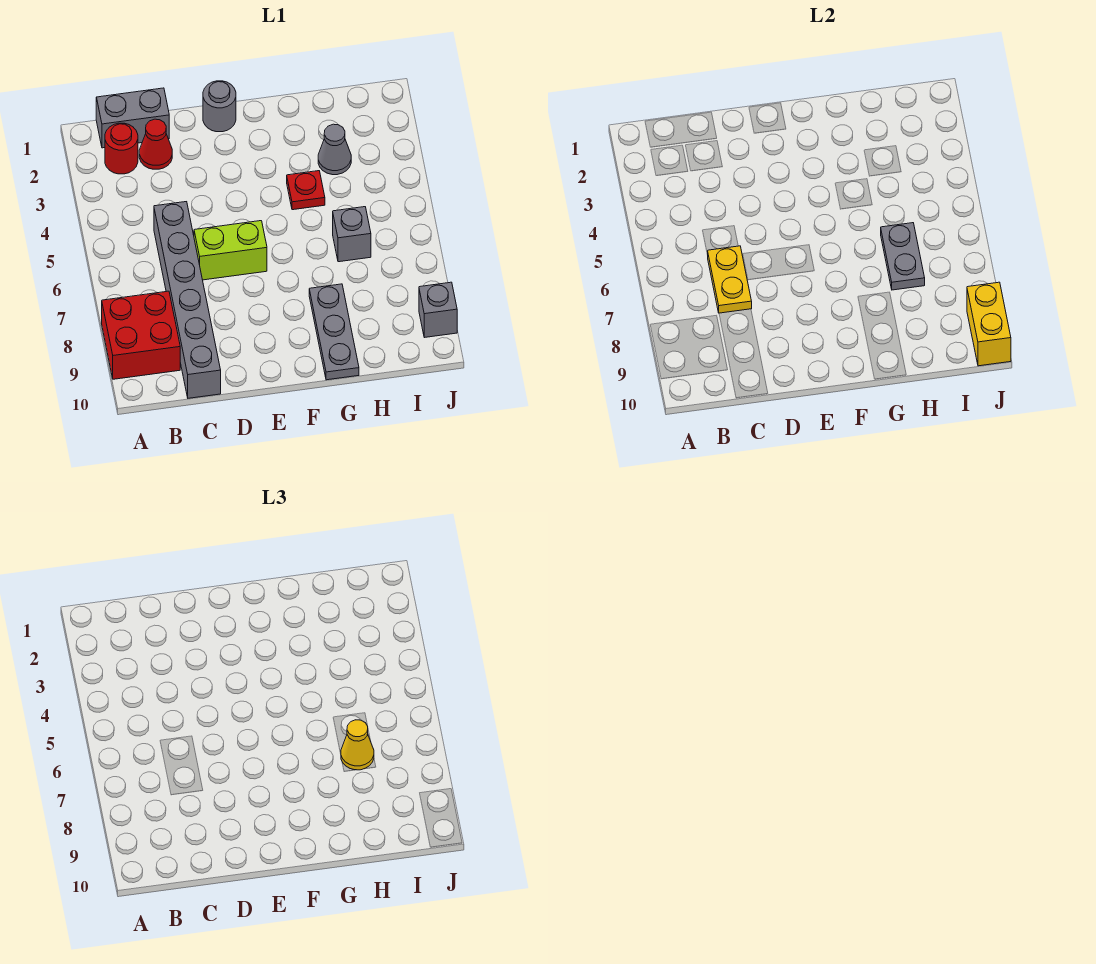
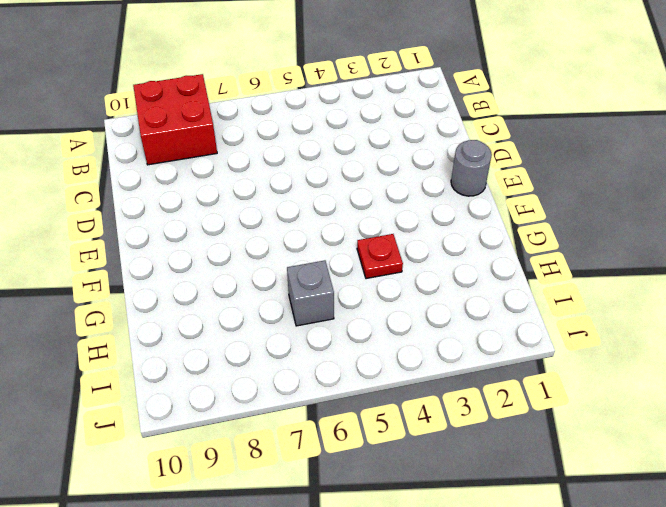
none -> grey 1x2 brick [96,88,169,148]
none -> red 1x1 round brick [105,123,138,174]
none -> red 1x1 cone [139,119,172,169]

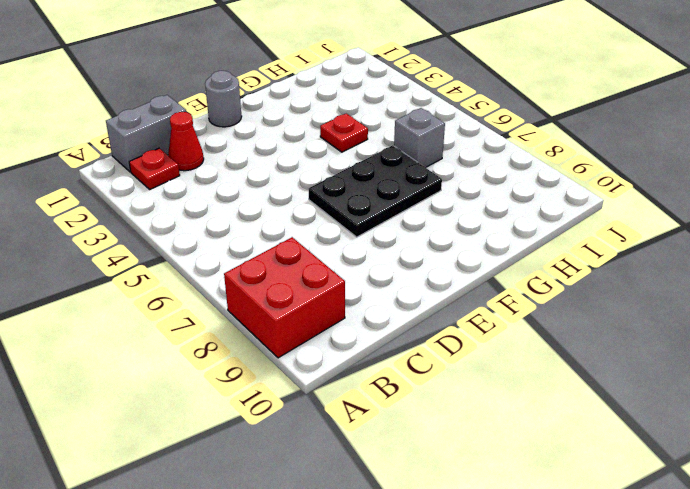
red 1x1 plate [129,148,180,189] -> red 1x1 round brick [105,123,138,174]
black 2x3 plate [309,145,442,237] -> lime 1x2 brick [194,221,267,280]
none -> grey 1x6 brick [154,202,221,398]
none -> grey 1x3 plate [309,284,359,380]
none -> grey 1x1 cone [318,124,351,175]

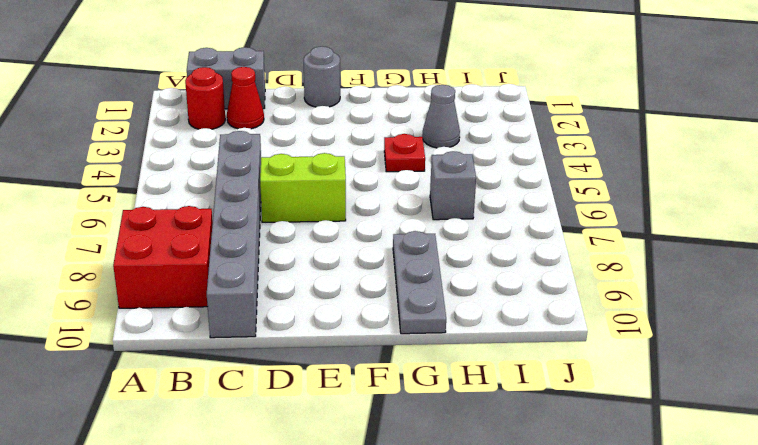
none -> grey 1x1 brick [419,282,457,338]
none -> yellow 1x2 plate [708,246,752,313]
none -> grey 1x2 plate [881,223,925,290]

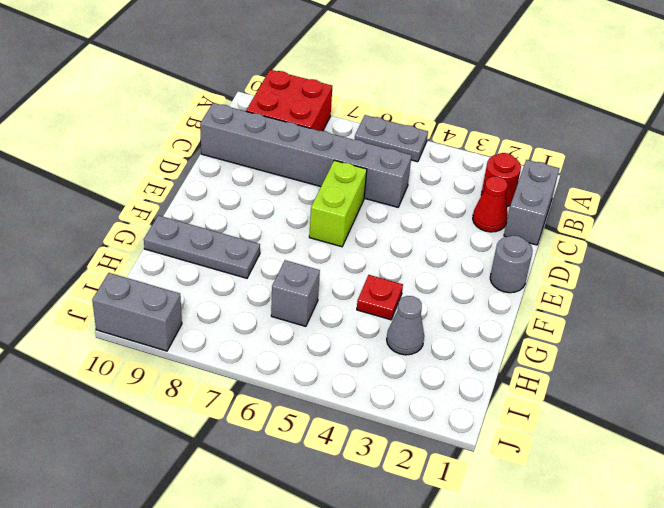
grey 1x2 plate [355,115,428,162] -> grey 1x2 plate moved to [881,223,925,290]
grey 1x2 brick [92,273,182,351] -> grey 1x1 brick [419,282,457,338]
none -> yellow 1x2 plate [708,246,752,313]
none -> yellow 1x2 brick [967,282,1011,366]
none -> yellow 1x1 cone [341,720,374,770]

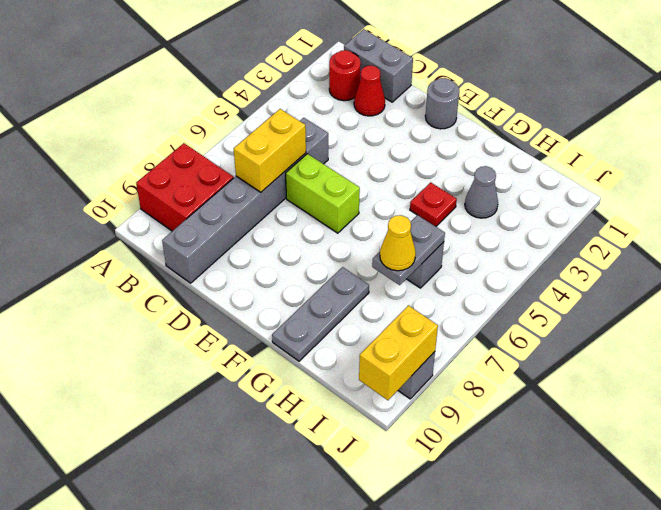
yellow 1x2 brick [234,109,306,192] -> yellow 1x2 plate [708,246,752,313]

